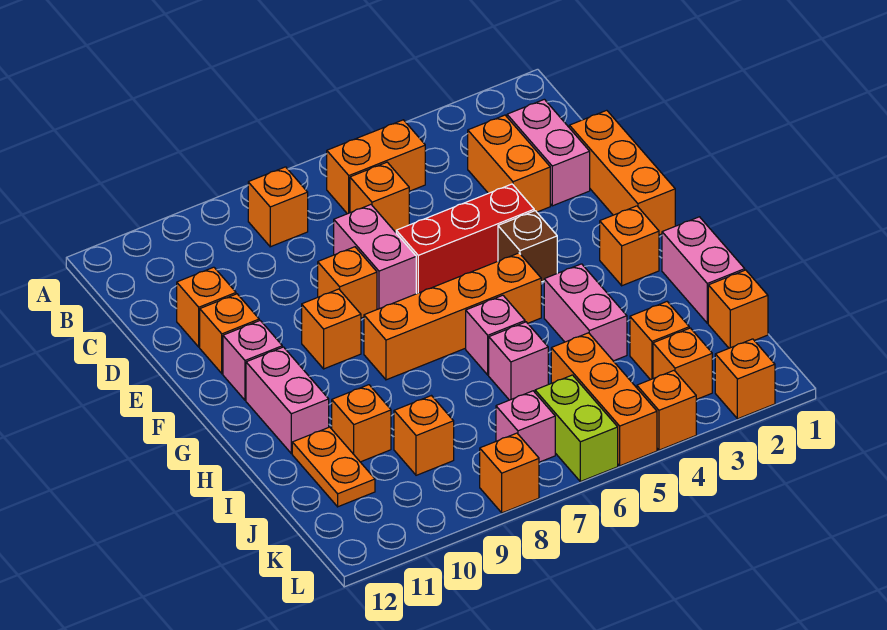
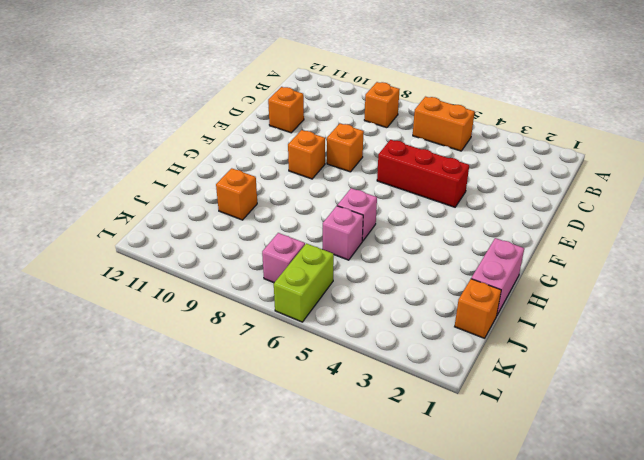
none -> pink 1x2 brick [507,99,590,206]
none -> orange 1x2 brick [468,115,550,212]
none -> orange 1x1 brick [350,162,409,232]
none -> orange 1x3 brick [569,110,675,235]

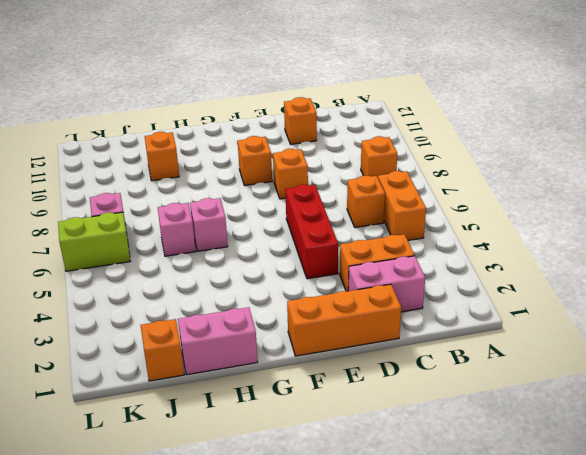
none -> pink 1x2 brick [334,205,416,309]
none -> orange 1x1 brick [200,294,259,374]
none -> brown 1x1 brick [498,211,557,282]
none -> pink 1x1 brick [223,321,282,400]

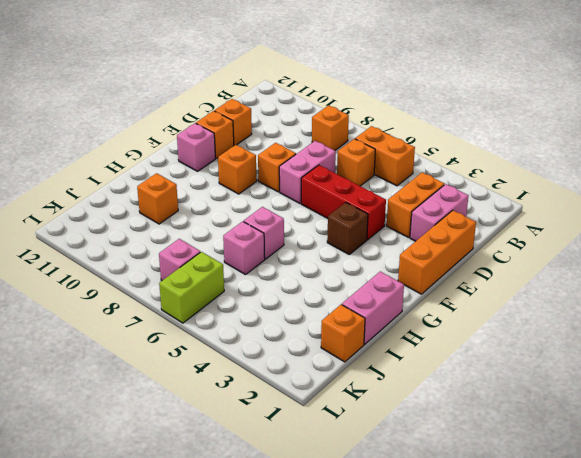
none -> orange 1x1 brick [600,206,659,286]
none -> orange 1x4 brick [364,253,541,380]
none -> pink 1x2 brick [246,347,329,453]
none -> pink 1x2 brick [544,264,627,361]

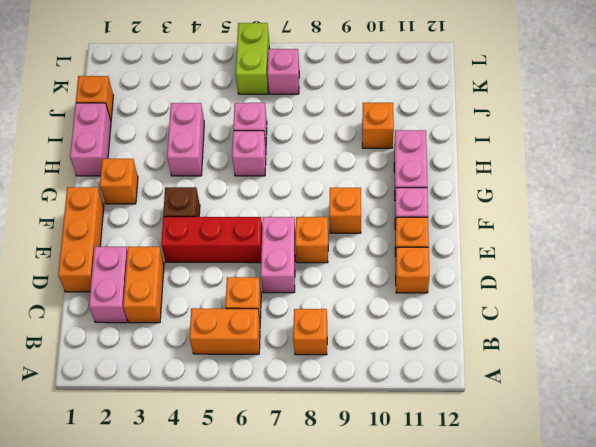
none -> orange 1x4 brick [364,253,541,380]
none -> orange 1x2 plate [292,427,375,507]
none -> orange 1x1 brick [630,302,689,380]
none -> orange 1x3 brick [551,333,657,466]

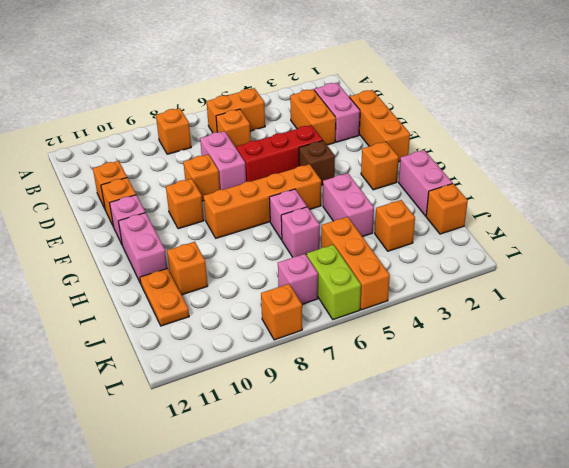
none -> orange 1x1 brick [394,396,454,475]
none -> orange 1x1 brick [653,328,712,399]
none -> orange 1x1 brick [715,339,775,419]
none -> orange 1x1 brick [637,371,696,450]

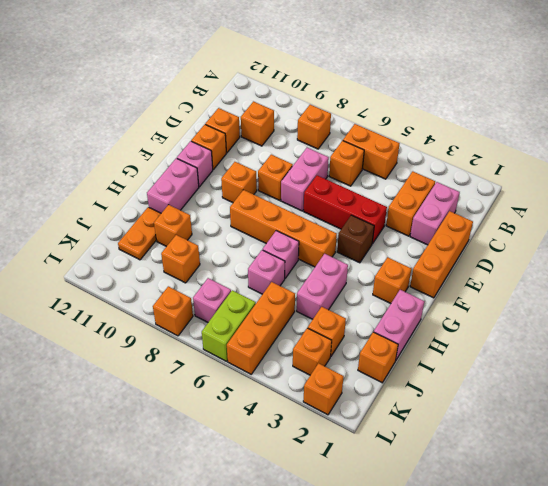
orange 1x1 brick [241,102,274,146] -> orange 1x1 brick moved to [637,371,696,450]

